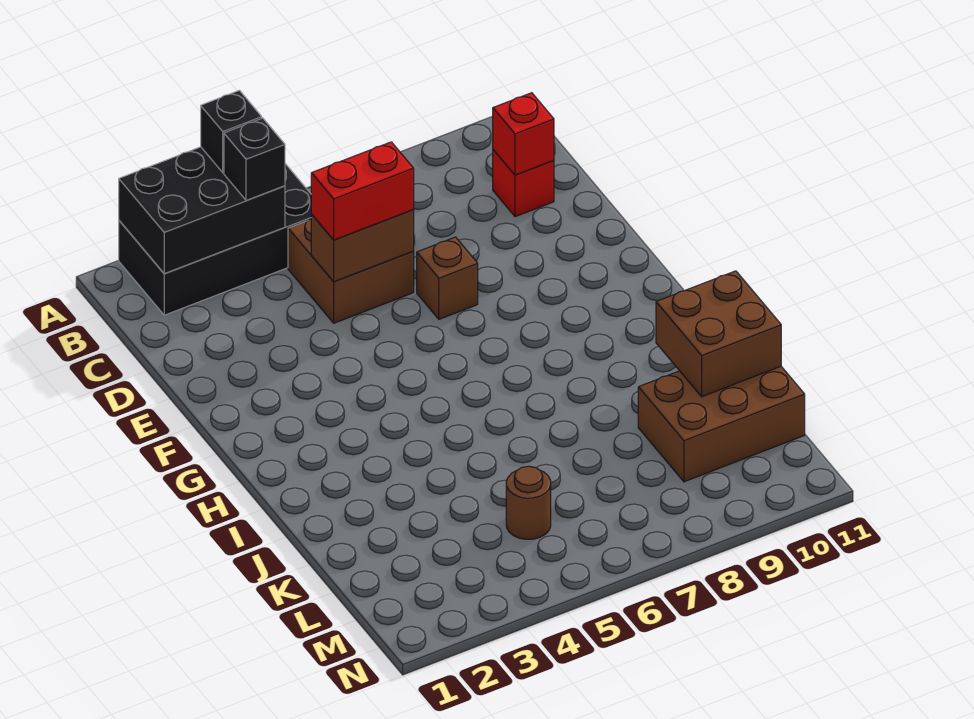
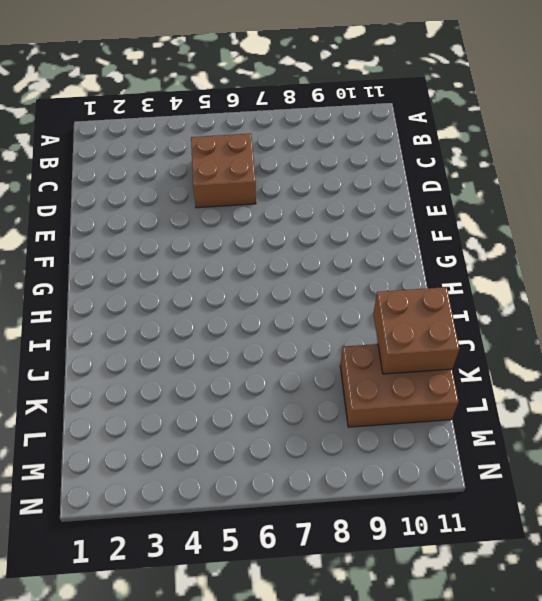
none -> black 2x4 brick [119,164,312,315]
none -> red 1x1 brick [493,150,554,217]
none -> brown 1x1 brick [417,237,478,319]

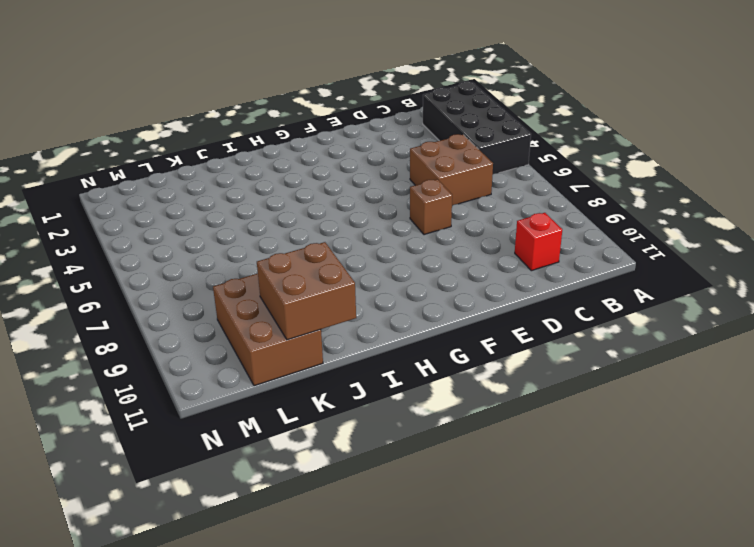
none -> brown 1x1 round brick [506,466,551,539]
none -> black 2x3 brick [119,147,285,274]
none -> red 1x1 brick [493,93,554,175]

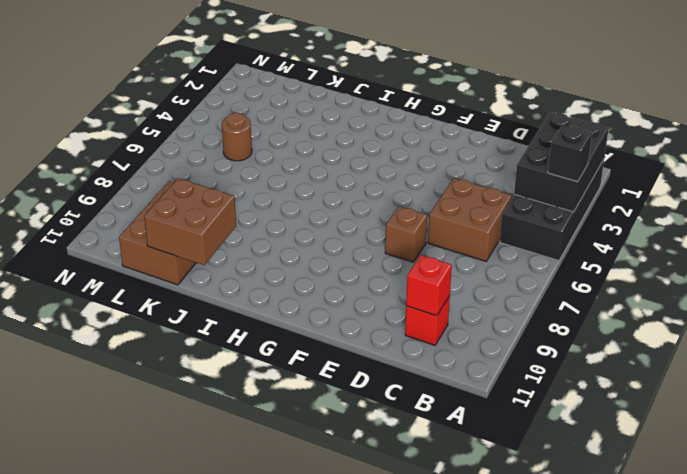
none -> brown 1x2 brick [311,210,414,282]
none -> black 1x1 brick [224,118,285,200]
none -> red 1x2 brick [311,142,414,240]

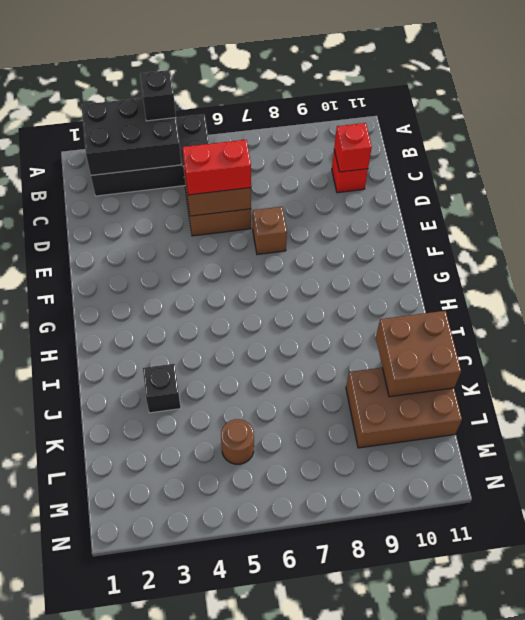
black 1x1 brick [143,364,181,413] -> black 1x1 brick moved to [224,118,285,200]

